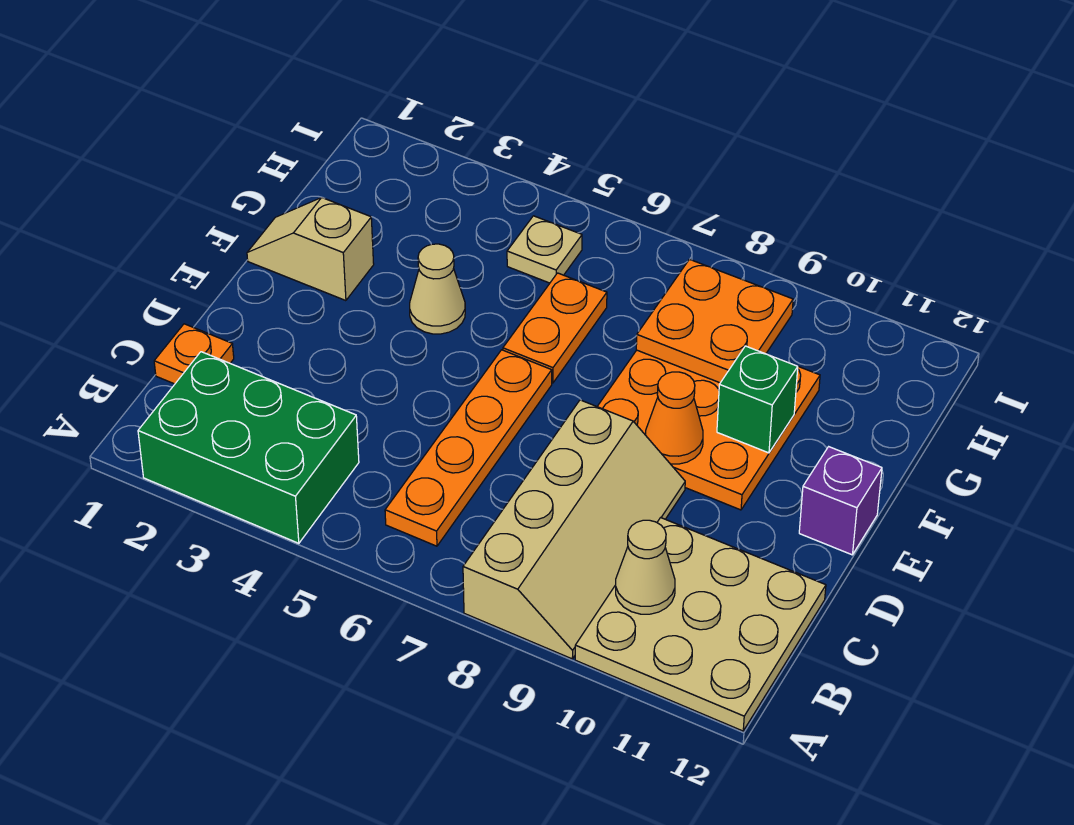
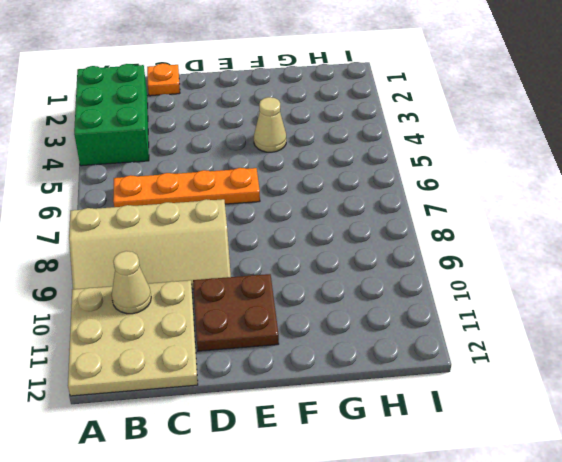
brown 2x2 plate [193,274,279,351] -> orange 3x3 plate [597,350,820,510]
none -> purple 1x1 brick [799,447,882,555]
none -> tan 1x2 slope [247,198,374,301]
none -> orange 1x2 plate [503,273,607,383]

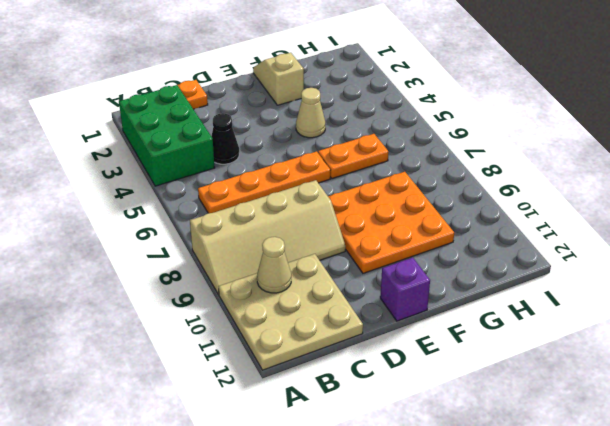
black 1x1 cone [211,113,239,164] -> none
none -> tan 1x1 plate [507,216,582,283]
none -> orange 1x1 cone [646,372,703,464]
none -> green 1x1 brick [717,346,798,453]

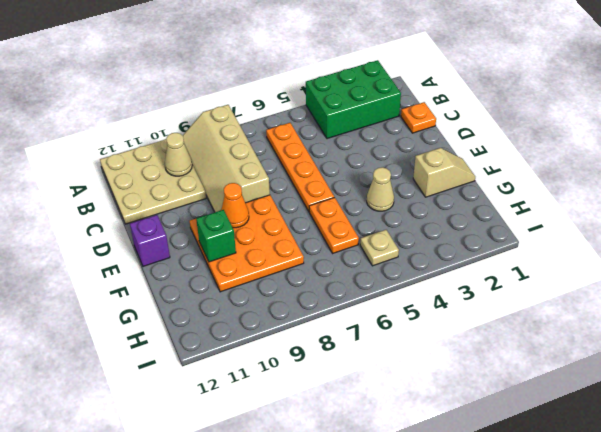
none -> orange 2x2 plate [636,259,793,383]

